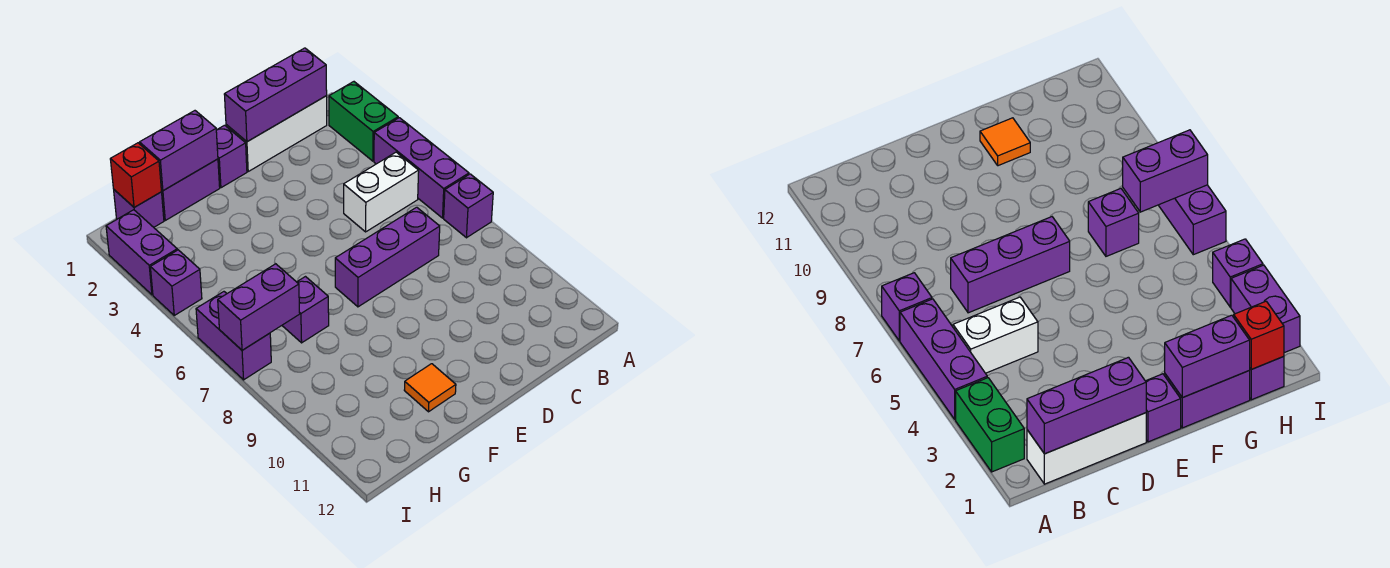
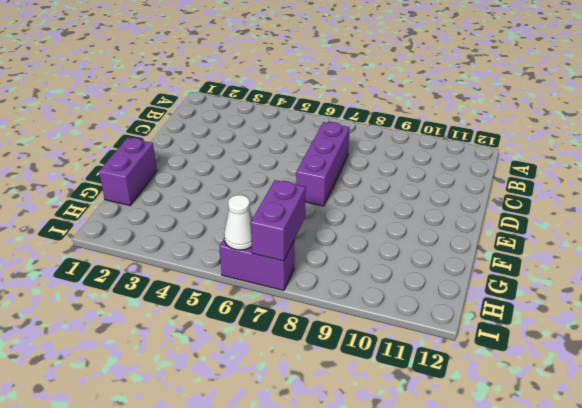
white 1x1 cone [224,195,253,250] -> none
none -> green 1x2 brick [329,82,398,161]
none -> purple 1x3 brick [374,118,469,218]
none -> purple 1x1 brick [444,174,493,238]

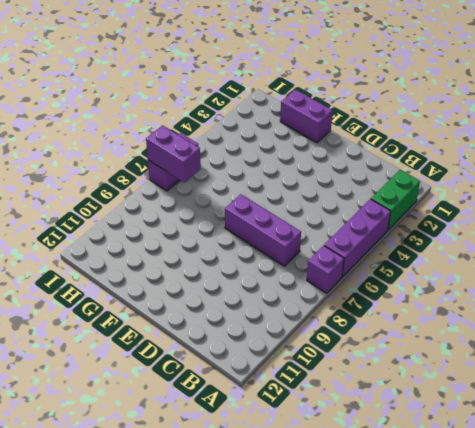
none -> white 1x3 brick [226,96,327,171]
none -> white 1x2 brick [344,152,419,232]
none -> purple 1x1 brick [216,125,247,188]

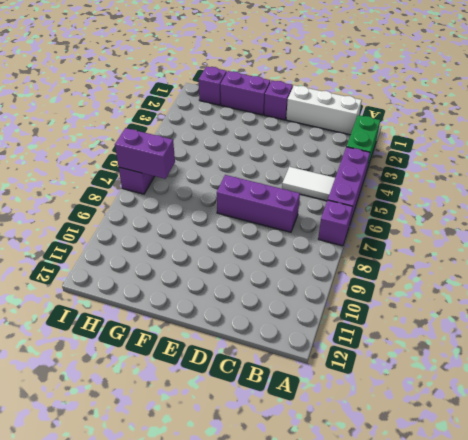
white 1x2 tile [282,167,335,201] -> white 1x2 brick [344,152,419,232]
none -> orange 1x1 tile [404,364,456,412]
none -> purple 1x1 brick [282,277,329,343]
none -> purple 1x2 brick [106,210,177,295]

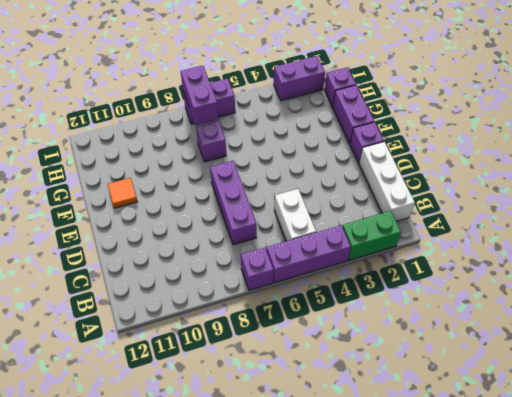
none -> purple 1x1 brick [150,250,202,315]
none -> purple 1x3 brick [224,48,327,142]
none -> purple 1x2 brick [139,111,218,191]

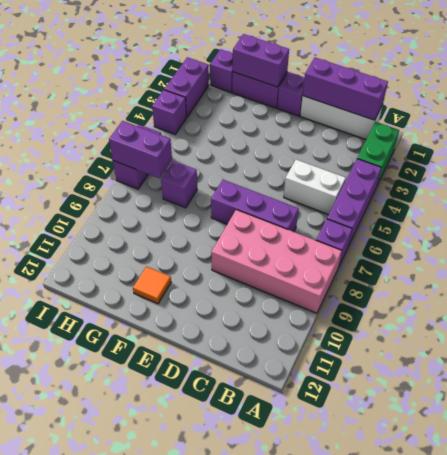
pink 2x4 brick [211,210,342,313] -> none
none -> red 1x1 brick [110,143,161,207]

